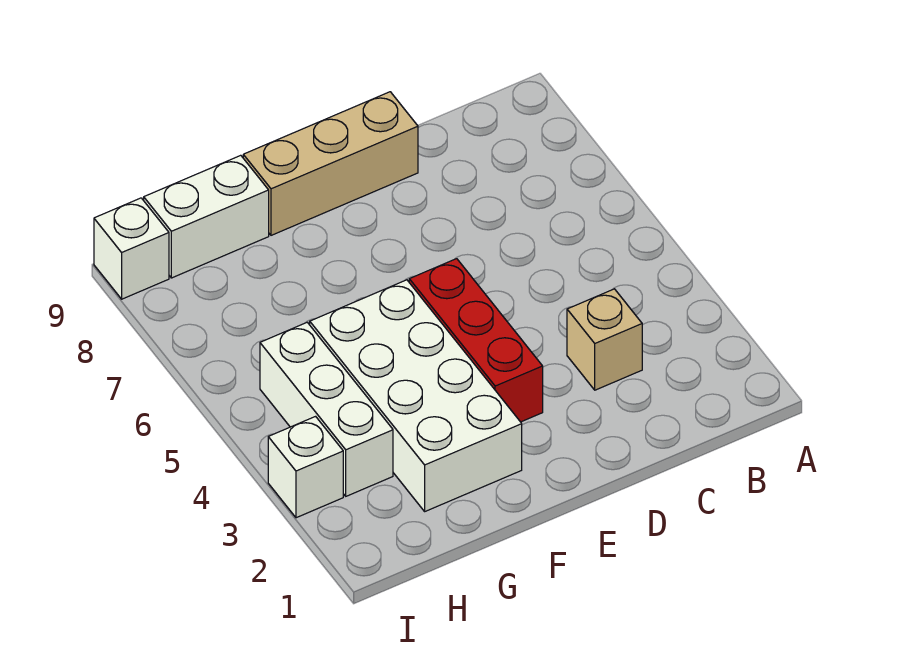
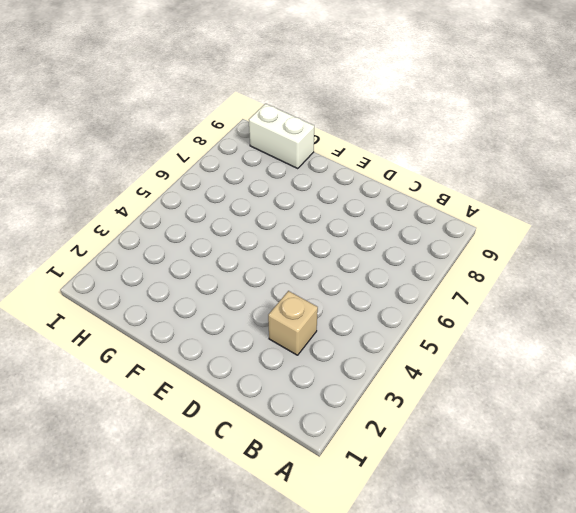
none -> tan 1x3 brick [243,92,418,235]
none -> red 1x3 brick [409,259,543,422]

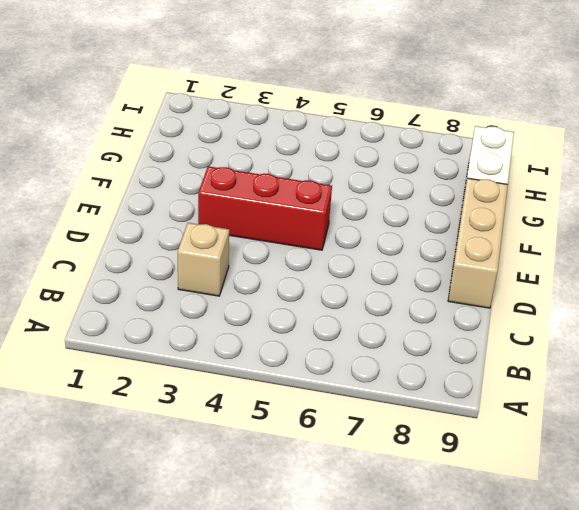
none -> white 2x4 brick [310,280,522,511]
none -> white 1x3 brick [260,322,393,496]

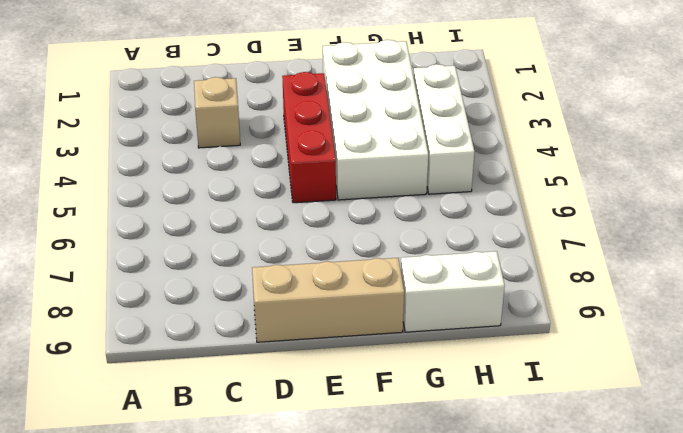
none -> white 1x1 brick [268,416,343,518]
none -> white 1x1 brick [94,198,169,299]

